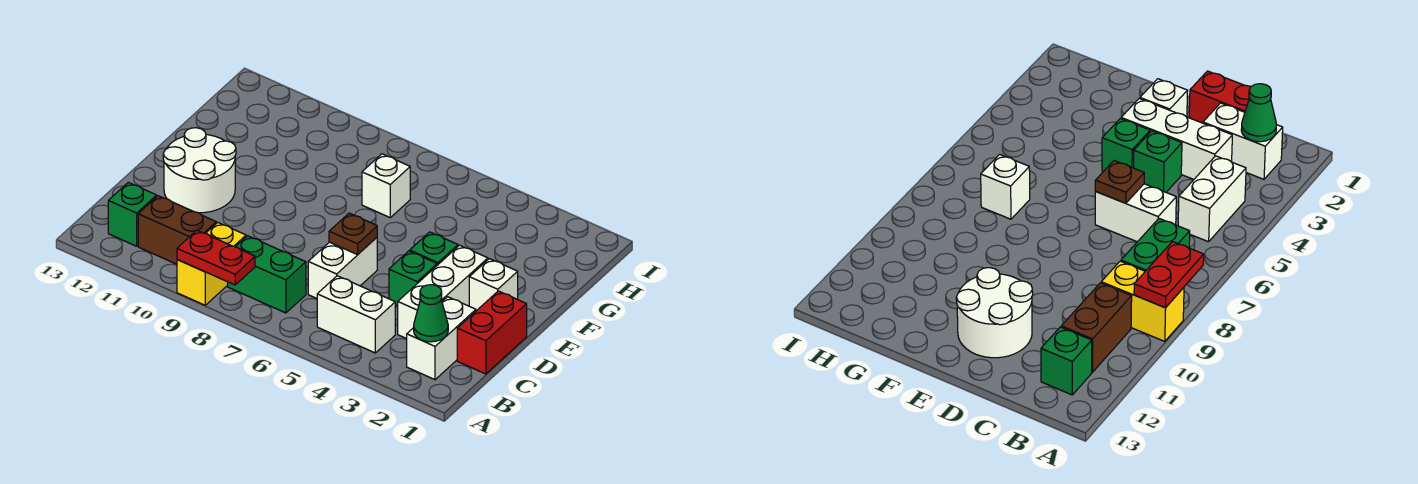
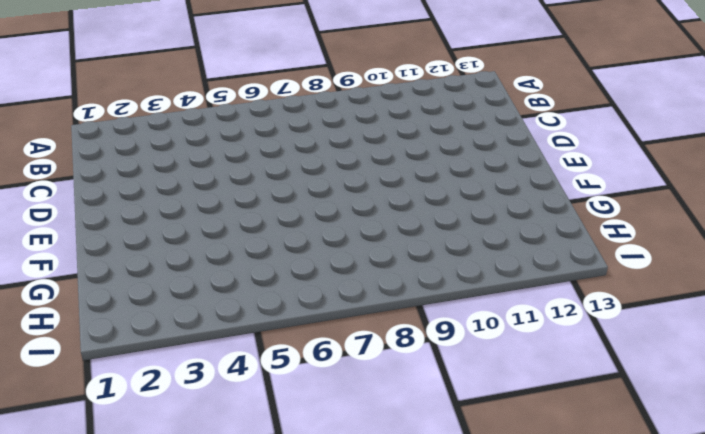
none -> yellow 1x2 brick [177,223,246,305]
none -> white 1x2 brick [407,297,476,380]
none -> white 1x2 brick [317,276,395,353]

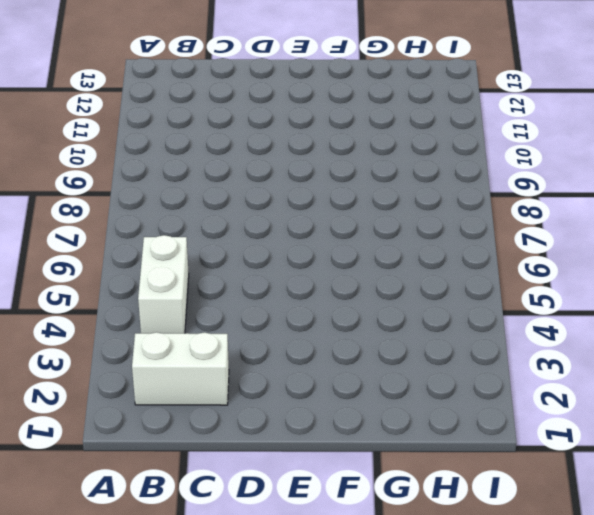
none -> yellow 1x2 brick [177,223,246,305]
none -> green 1x2 brick [228,236,306,313]
none -> brown 1x2 brick [138,196,216,264]

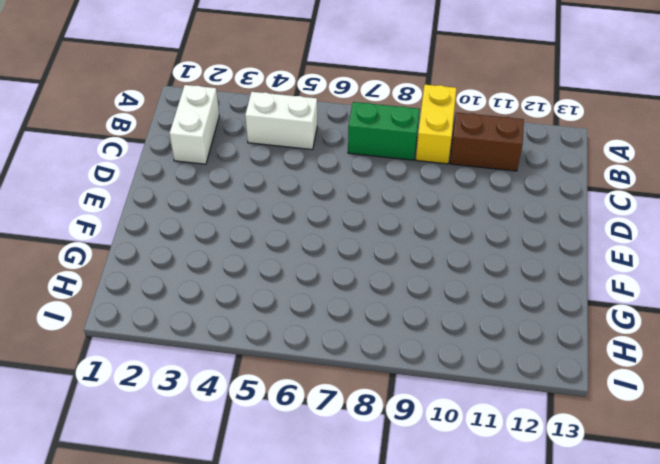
none -> green 1x1 brick [108,182,157,246]
none -> red 1x2 brick [457,291,527,374]
none -> white 1x3 brick [398,245,488,339]

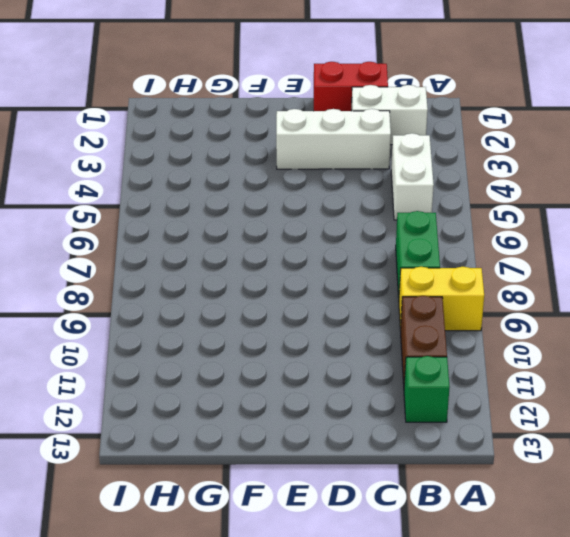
none -> white 1x2 brick [308,238,377,298]
none -> green 1x1 brick [389,251,437,306]
none -> white 2x2 round brick [163,128,236,213]

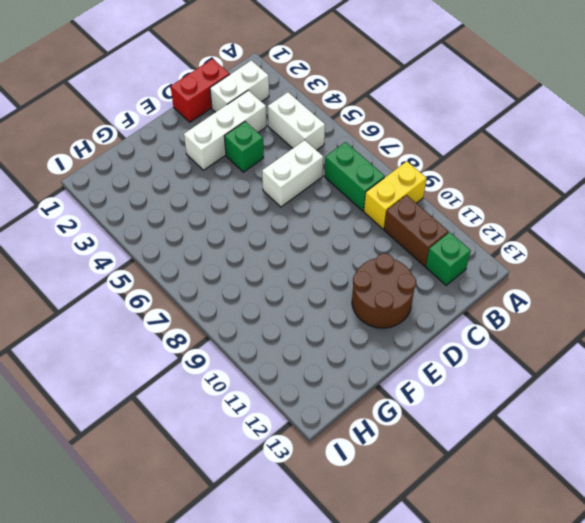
brown 2x2 round brick [352,253,416,328] -> white 2x2 round brick [163,128,236,213]
none -> white 1x1 brick [469,259,518,311]
none -> green 1x1 brick [410,232,458,265]
none -> white 1x1 brick [362,154,410,217]

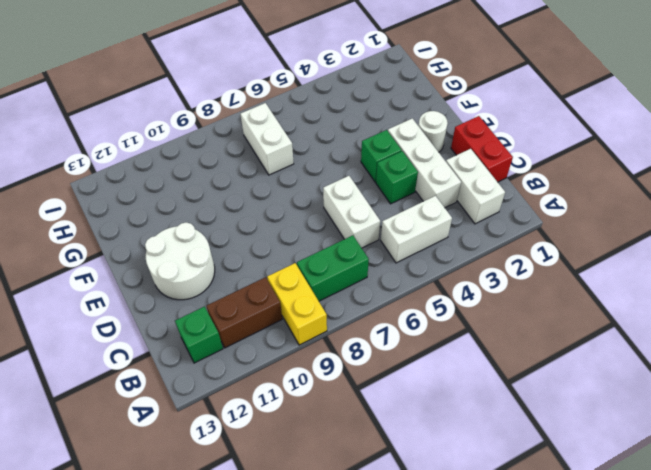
white 1x1 round brick [418,111,448,152] -> white 1x1 brick [469,259,518,311]
white 1x2 brick [241,103,294,175] -> white 1x1 brick [362,154,410,217]
none -> red 1x2 plate [177,230,255,285]
none -> green 1x1 cone [414,285,448,342]
none -> brown 1x1 plate [329,213,377,255]

